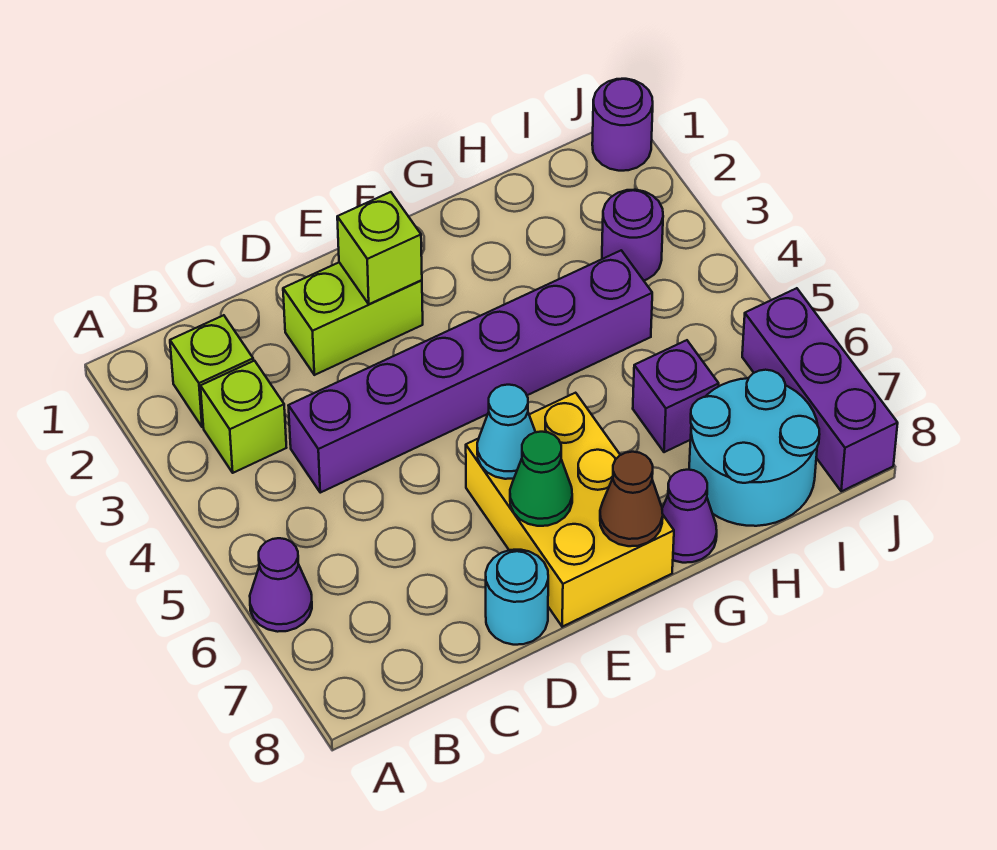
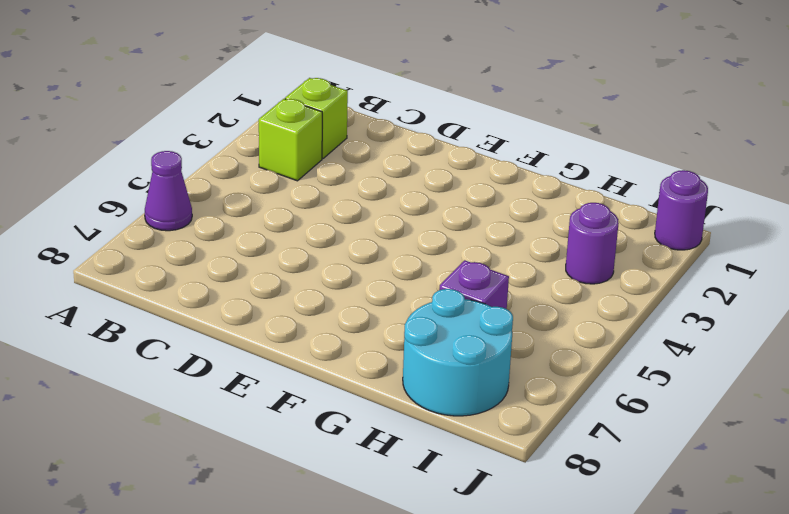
none -> purple 1x6 brick [288,250,652,493]
none -> lime 1x2 brick [283,263,423,375]
none -> cyan 1x1 round brick [486,550,548,645]

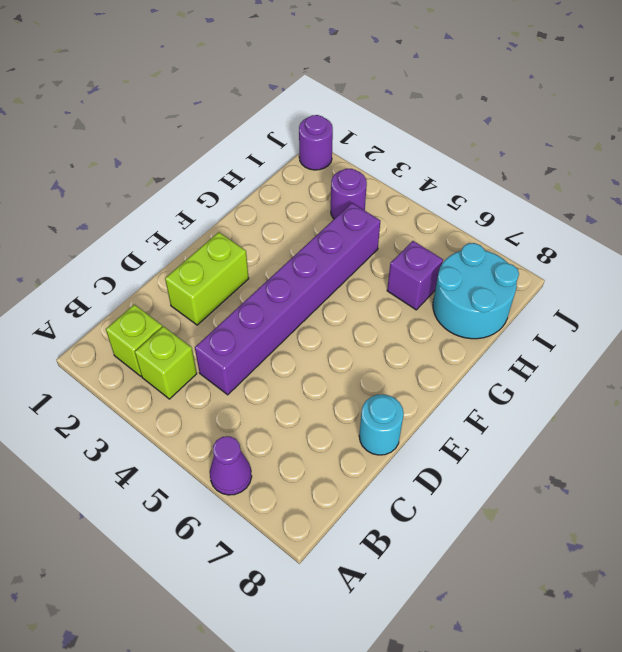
none -> yellow 2x3 brick [466,393,674,627]
none -> purple 1x1 cone [662,470,717,563]
none -> purple 1x3 brick [742,288,898,491]

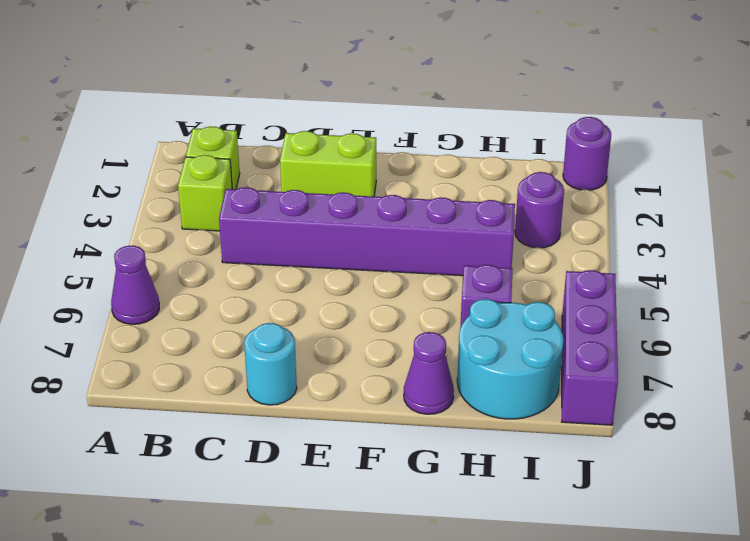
none -> yellow 2x3 brick [466,393,674,627]
none -> lime 1x1 brick [337,192,422,304]
none -> cyan 1x1 cone [477,385,535,479]

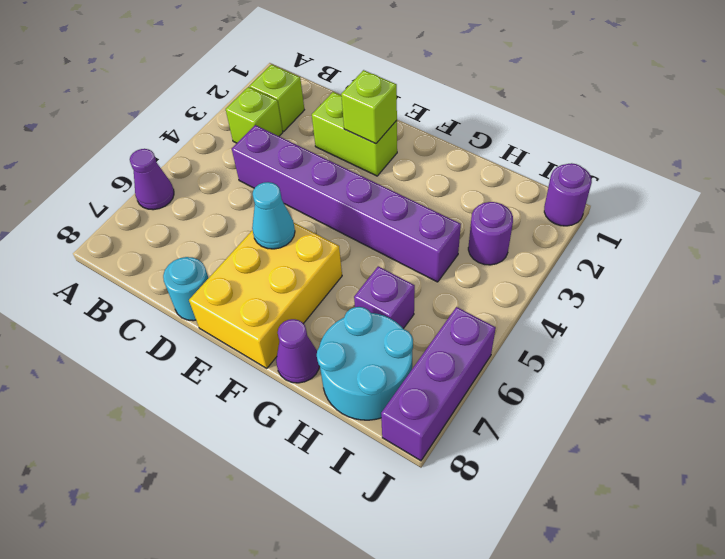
none -> green 1x1 cone [510,432,572,526]
none -> brown 1x1 cone [600,452,663,546]

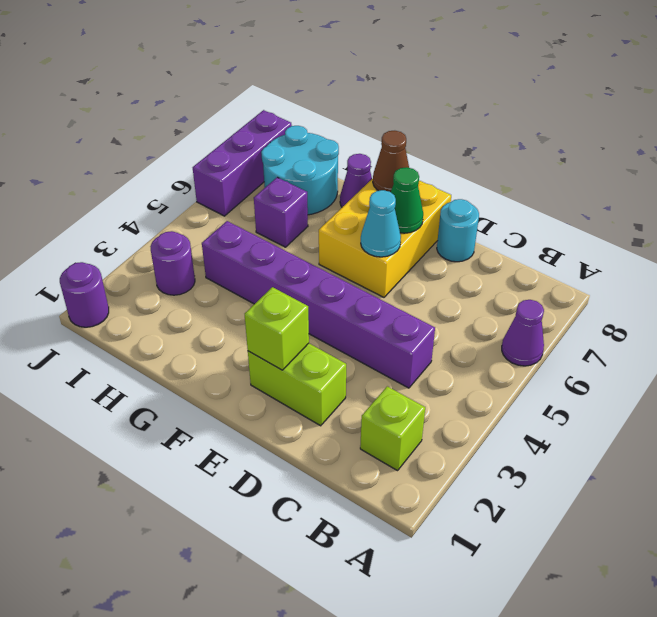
none -> lime 1x1 brick [200,361,286,473]

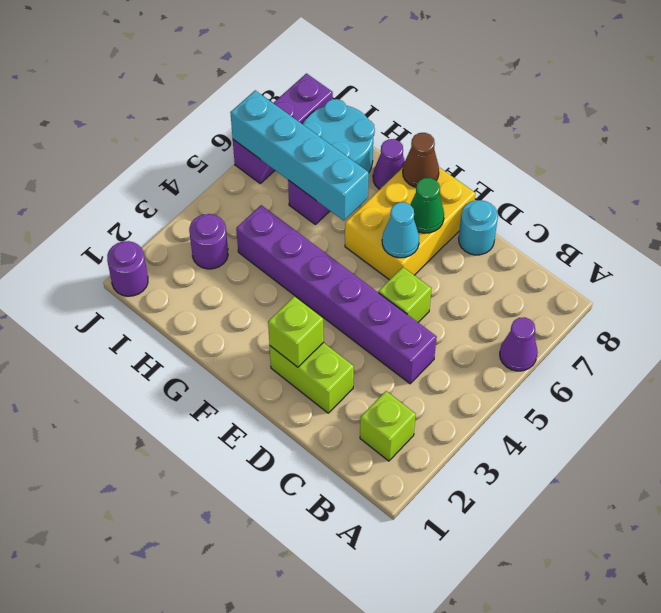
lime 1x1 brick [379,267,431,322] -> lime 1x1 brick moved to [200,361,286,473]
cyan 1x4 brick [230,90,369,221] -> none

